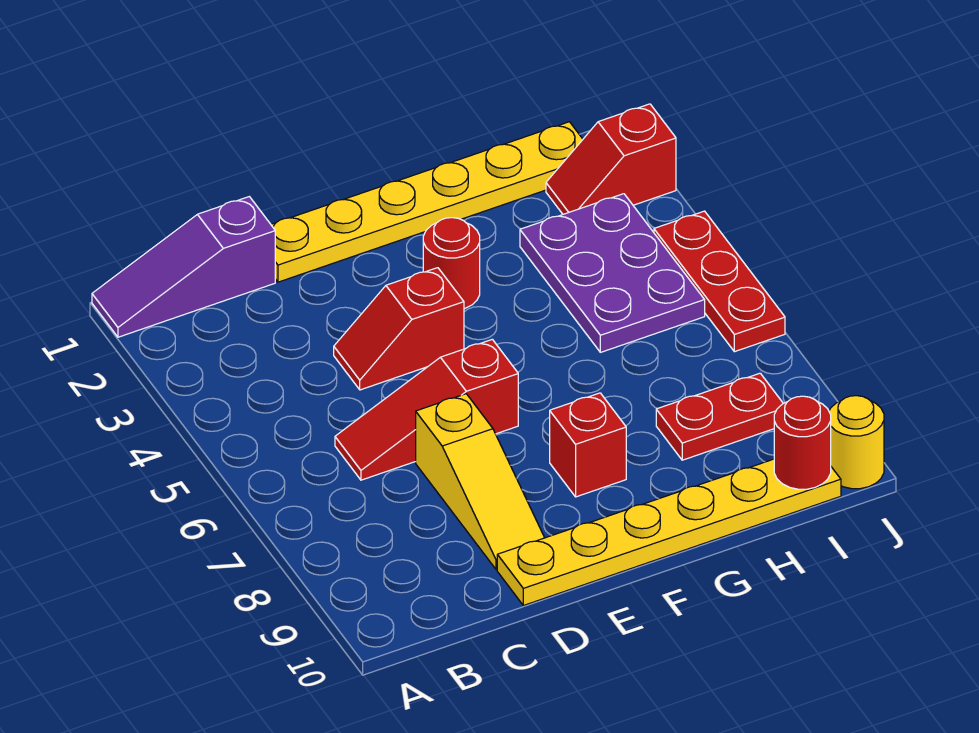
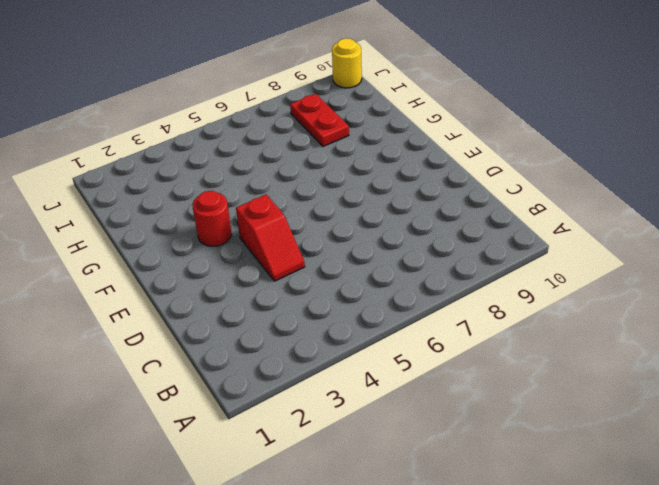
none -> purple 1x3 slope [92,197,275,337]
none -> red 1x3 slope [335,339,518,480]
none -> yellow 1x6 plate [271,122,583,282]

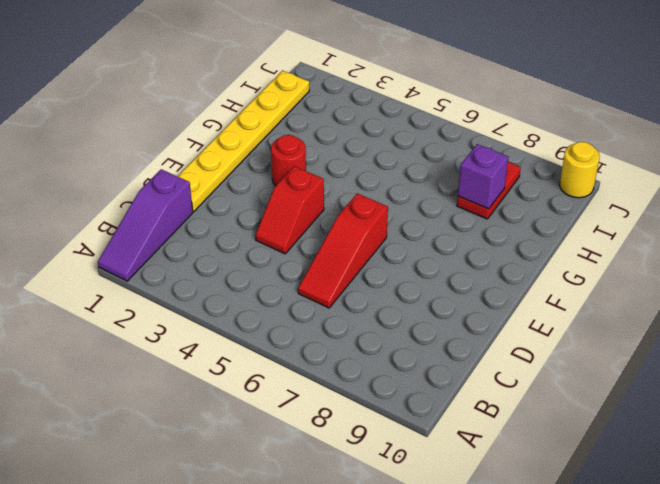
purple 1x1 brick [458,144,508,209] -> none
none -> yellow 1x3 slope [416,394,544,570]
none -> yellow 1x6 plate [497,459,841,606]
none -> red 1x1 brick [550,393,626,497]

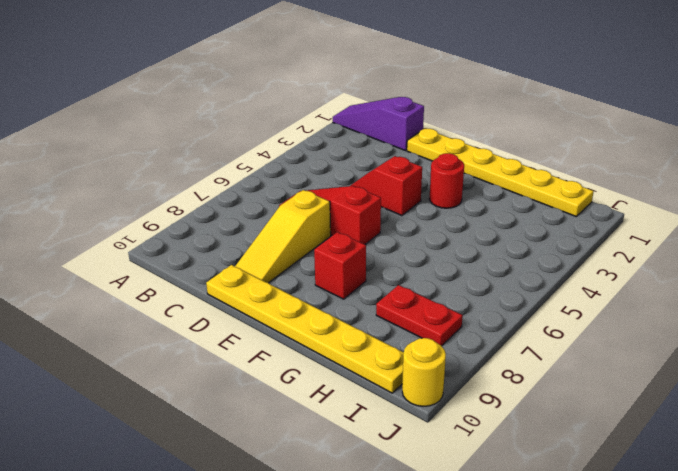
none -> purple 2x3 plate [520,194,705,352]
none -> red 1x2 slope [546,104,676,214]
none -> red 1x3 plate [654,211,785,352]

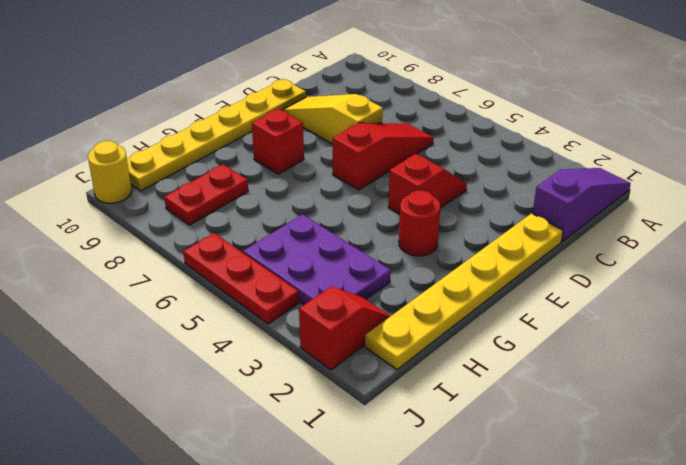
none -> red 1x1 round brick [774,396,831,489]

